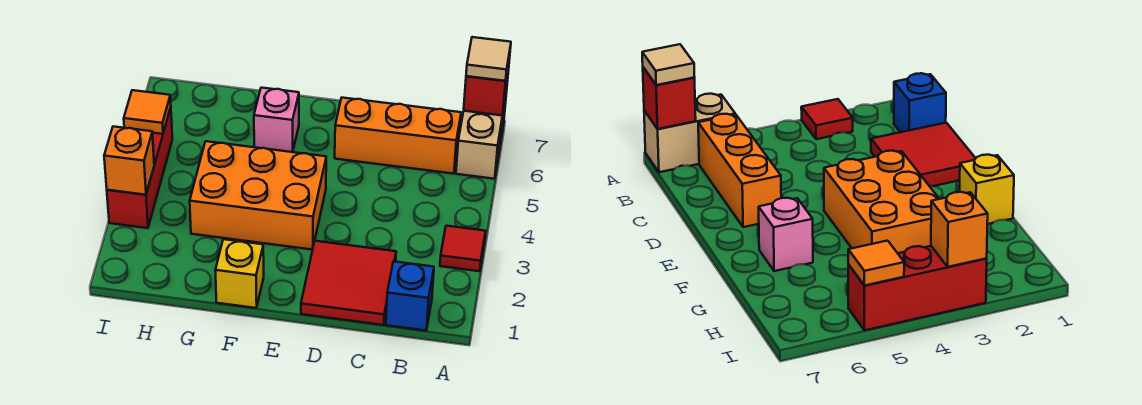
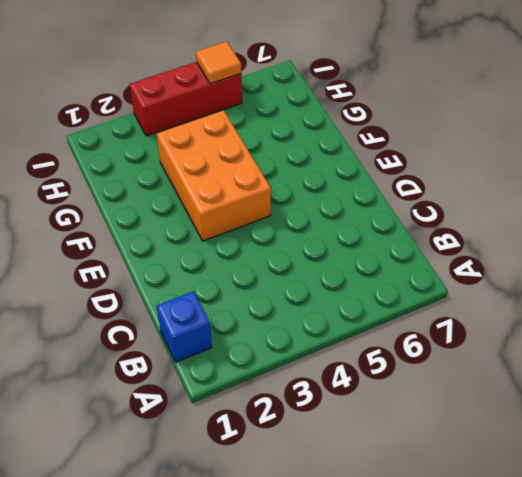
none -> red 1x1 tile [440,226,486,271]
none -> tan 1x2 brick [456,91,507,179]
none -> orange 1x3 brick [335,98,461,174]

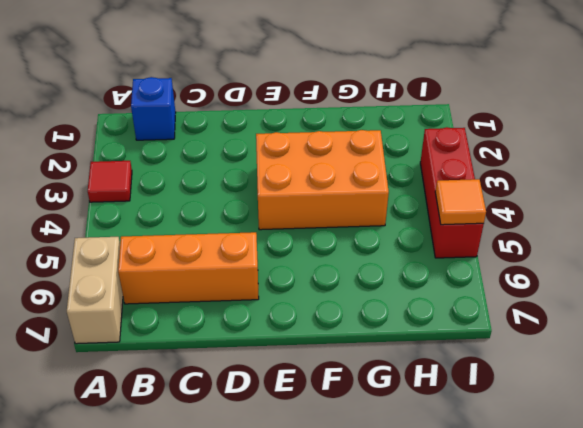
none -> red 2x2 tile [301,241,396,325]
none -> yellow 1x1 brick [215,239,264,308]
none -> pink 1x1 brick [254,88,299,152]

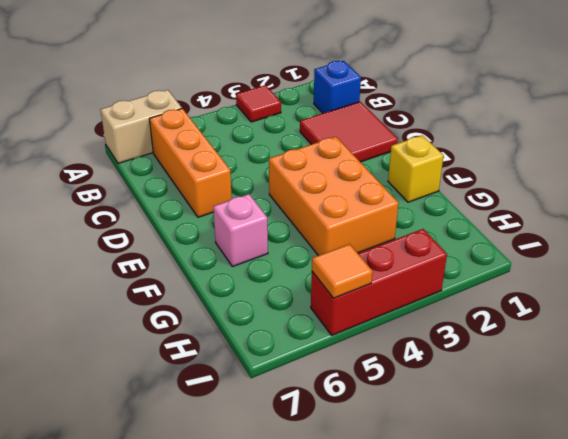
none -> red 1x1 brick [464,57,510,116]
none -> orange 1x1 brick [104,126,154,195]
none -> tan 1x1 tile [466,37,511,81]

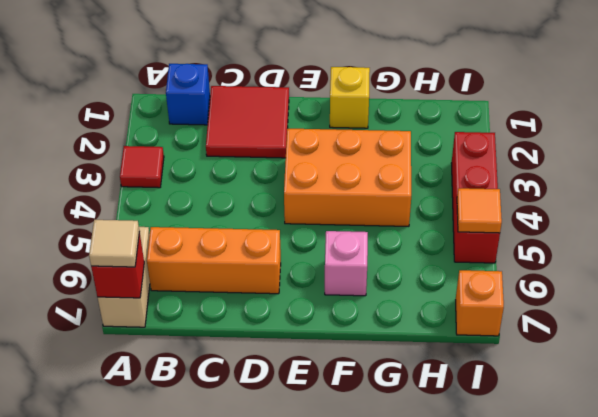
orange 1x1 brick [456,270,504,336] -> orange 1x1 brick moved to [104,126,154,195]

